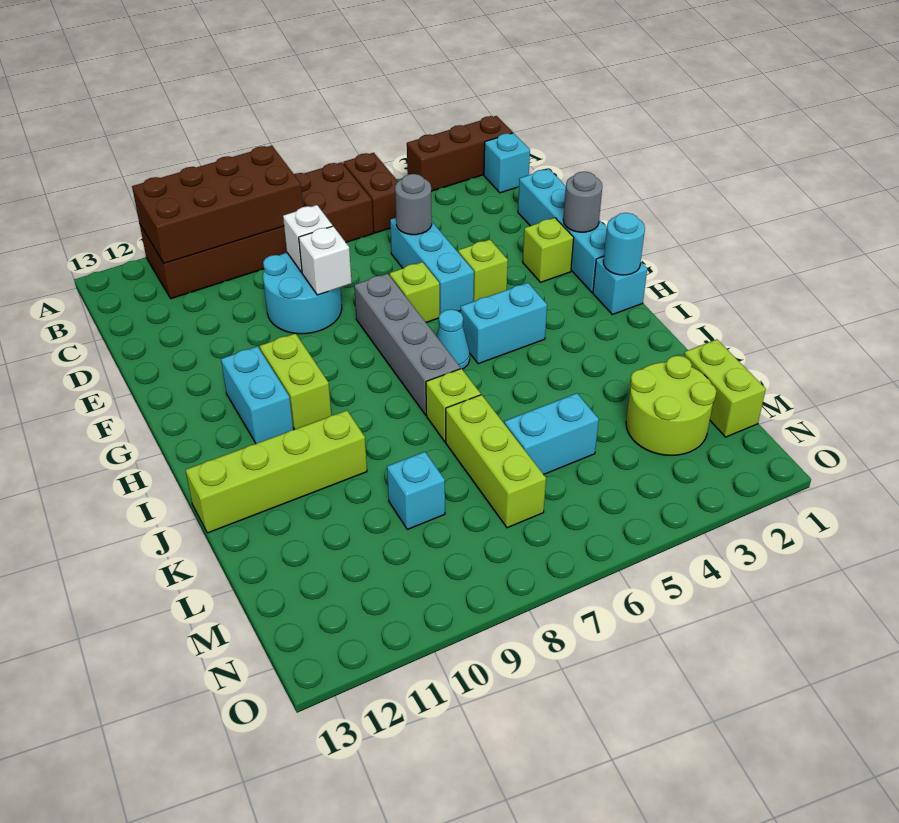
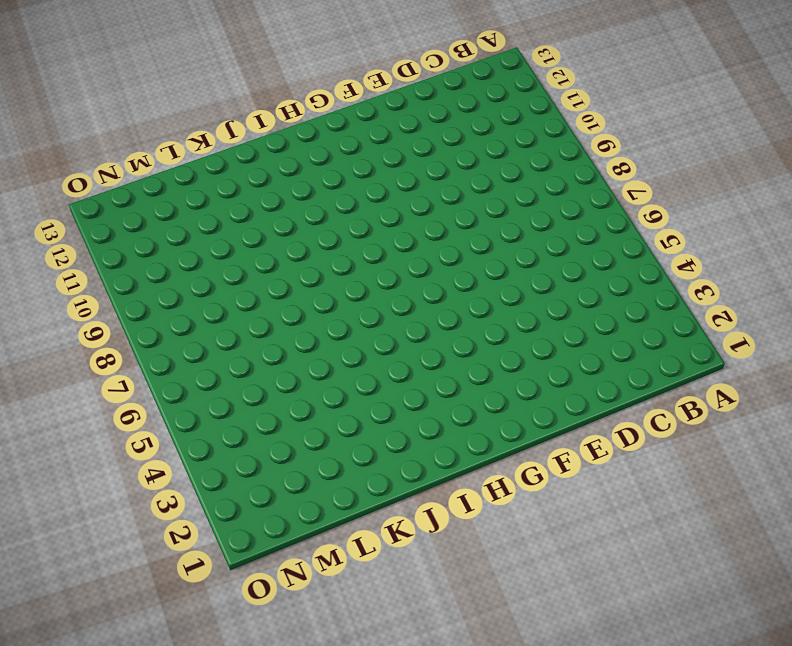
none -> brown 1x3 brick [407,116,513,191]
none -> brown 1x2 brick [343,153,398,233]
none -> brown 2x6 brick [139,162,373,299]

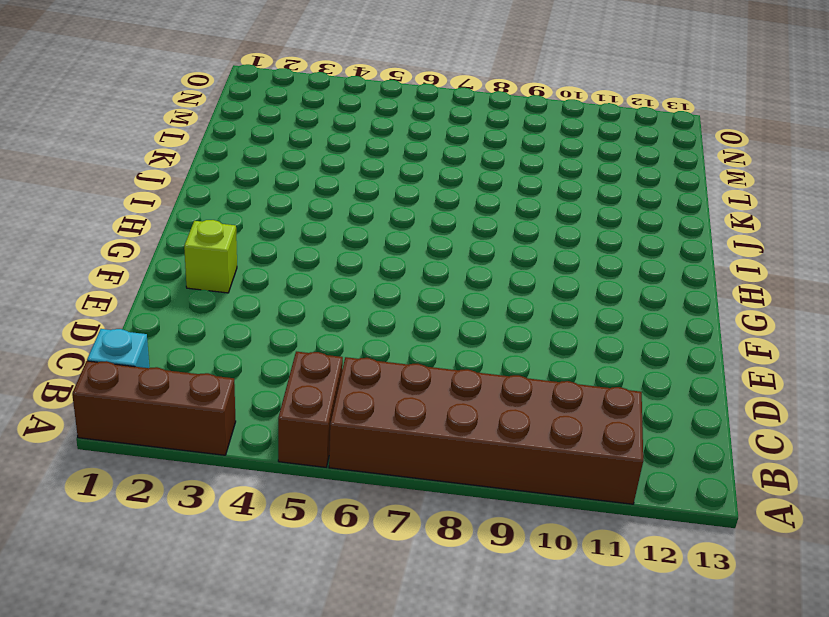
none -> cyan 1x4 brick [518,169,607,292]
none -> cyan 1x3 brick [390,218,474,314]
none -> cyan 2x2 round brick [263,253,342,334]

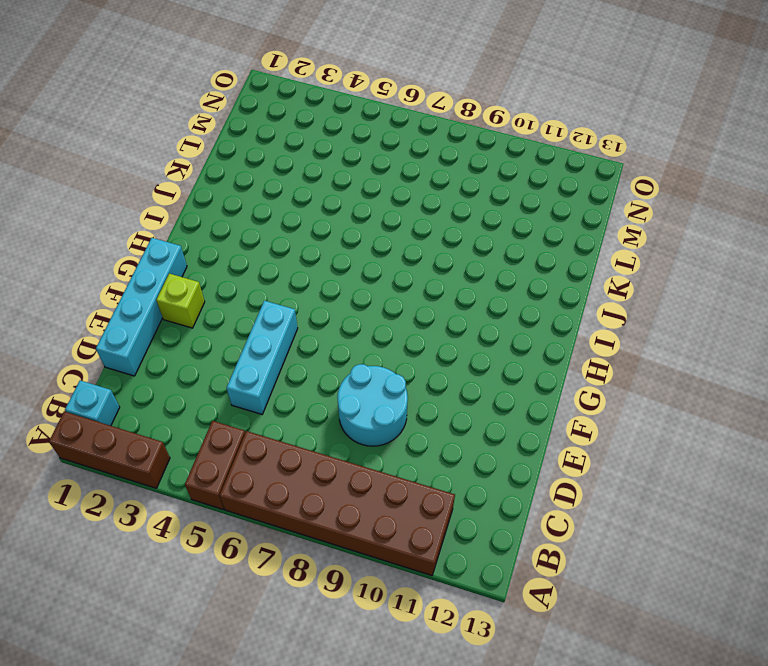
none -> lime 1x1 brick [458,240,508,302]
none -> lime 1x1 brick [389,262,440,322]
none -> grey 1x4 brick [354,274,460,415]

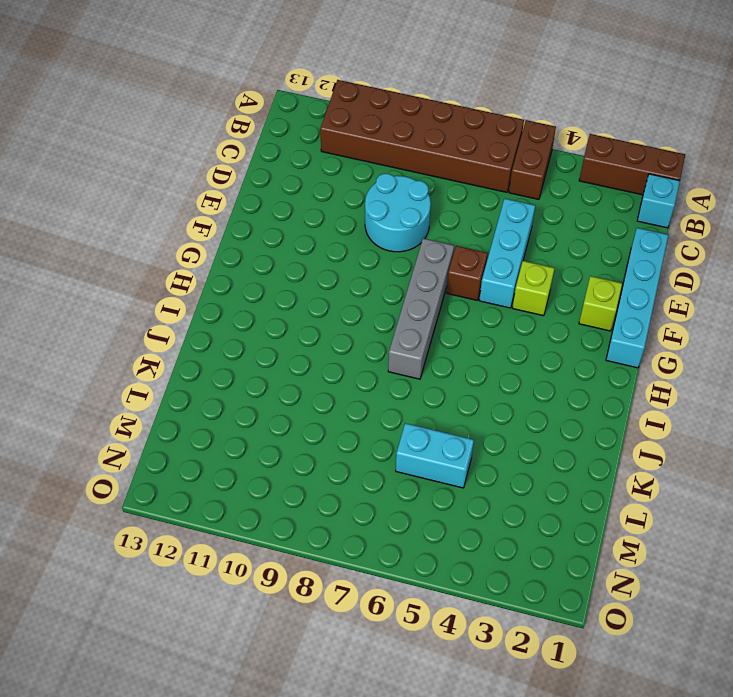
brown 1x1 brick [447,246,487,300] -> lime 1x1 brick [389,262,440,322]
none -> lime 1x2 brick [260,333,331,429]
none -> cyan 1x2 brick [221,346,293,443]
none -> cyan 1x1 brick [593,256,647,315]

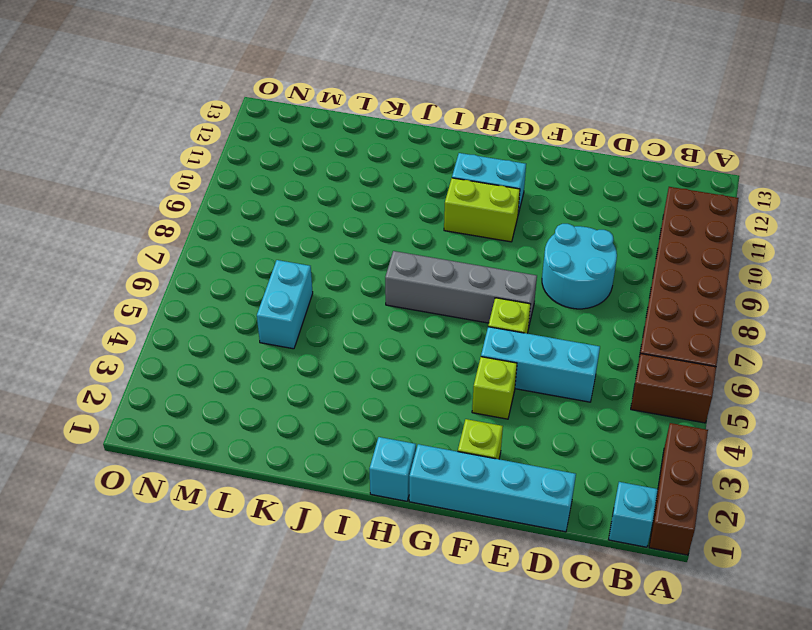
none -> cyan 1x2 brick [461,283,547,364]
none -> cyan 1x1 cone [437,309,470,369]
none -> lime 1x1 brick [426,369,481,442]

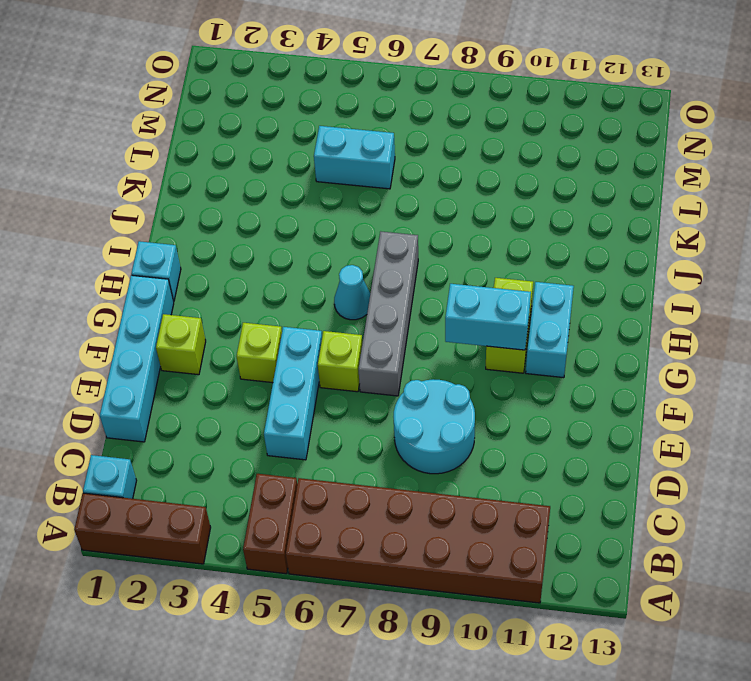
cyan 1x2 brick [445,284,531,350] -> cyan 1x2 brick moved to [461,283,547,364]
none -> lime 1x1 brick [426,369,481,442]
none -> lime 1x4 brick [186,411,367,533]
none -> lime 1x3 brick [446,395,546,528]

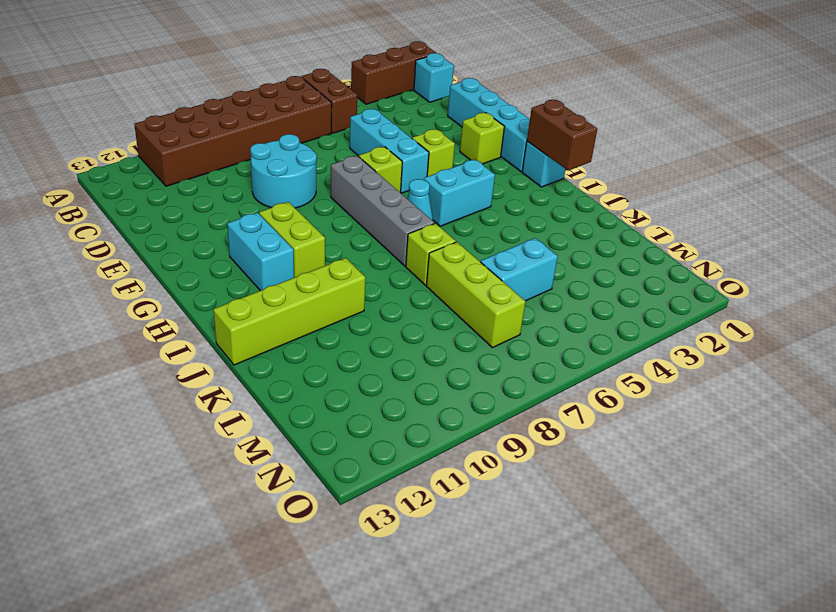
brown 1x2 brick [527,100,597,171] -> cyan 1x1 round brick [603,213,645,275]
none -> lime 1x2 brick [684,339,766,437]
none -> lime 2x2 round brick [626,356,716,455]
none -> cyan 1x1 brick [387,452,445,529]

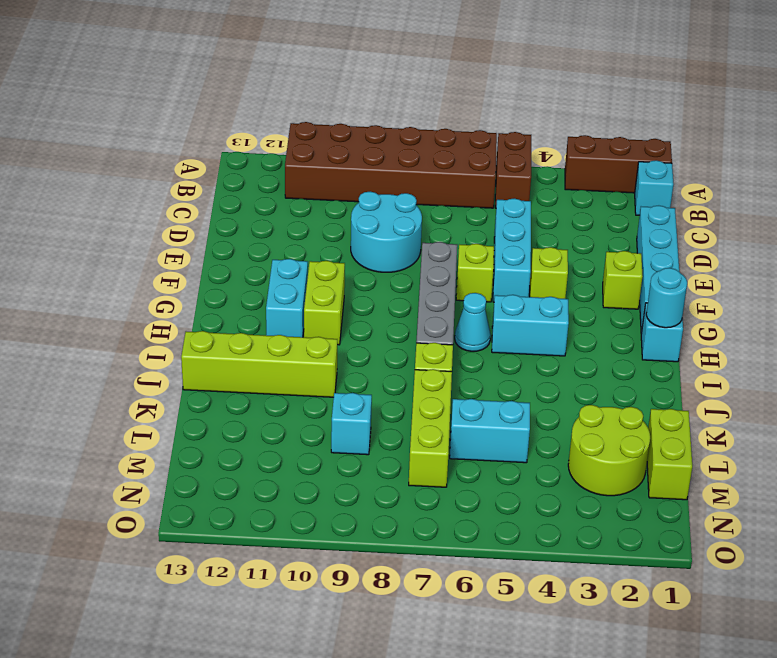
none -> brown 2x4 brick [132,146,303,264]
none -> grey 1x1 round brick [395,174,432,235]
none -> white 1x1 brick [283,205,333,273]

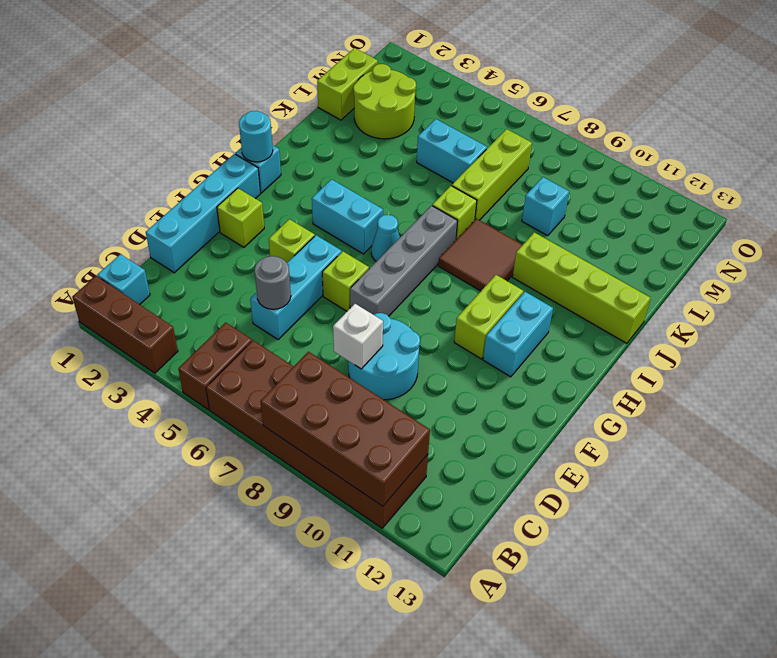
brown 2x2 tile [438,219,522,291] -> none
none -> white 1x1 brick [299,226,352,295]
none -> grey 1x1 round brick [563,172,602,232]

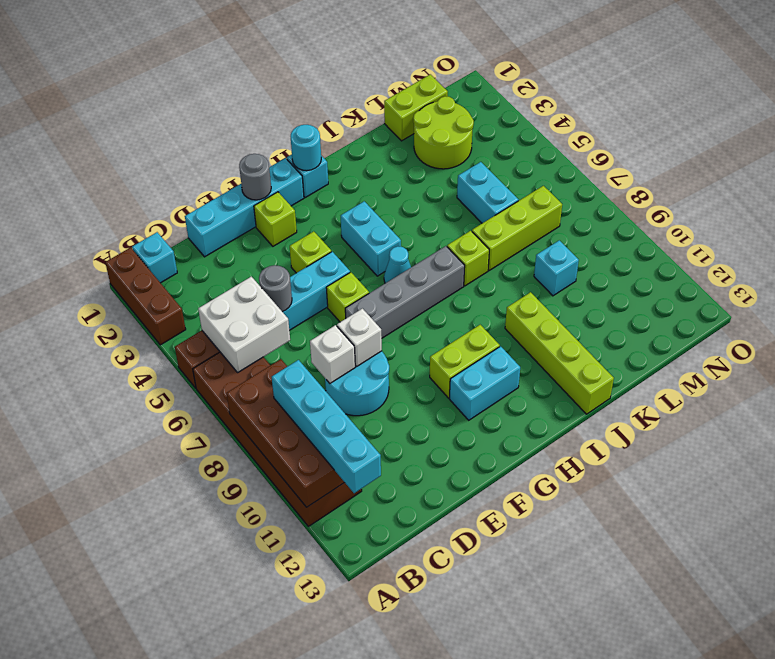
white 2x2 brick [198,277,290,372] -> none
cyan 1x4 brick [272,360,381,493] -> none

